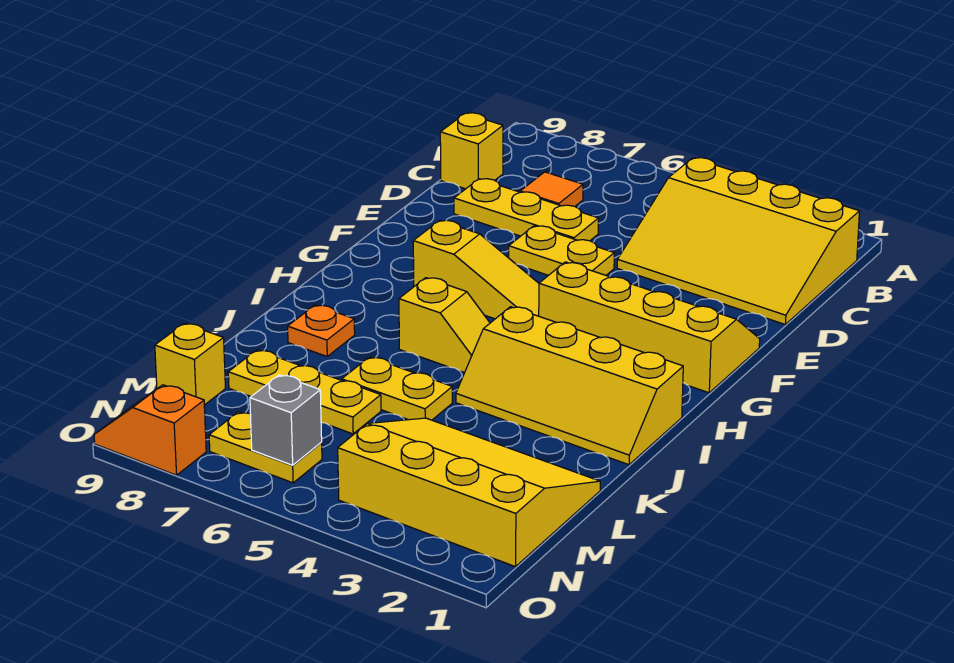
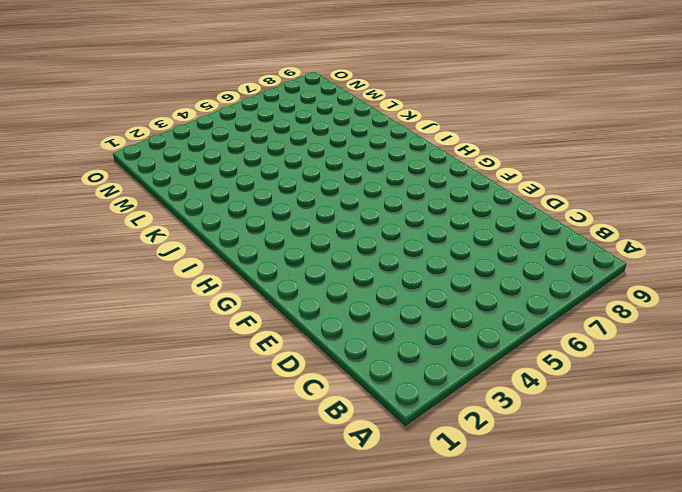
none -> yellow 3x4 slope [617,158,860,324]
none -> orange 1x1 tile [520,172,583,206]
none -> yellow 1x1 brick [440,113,503,189]

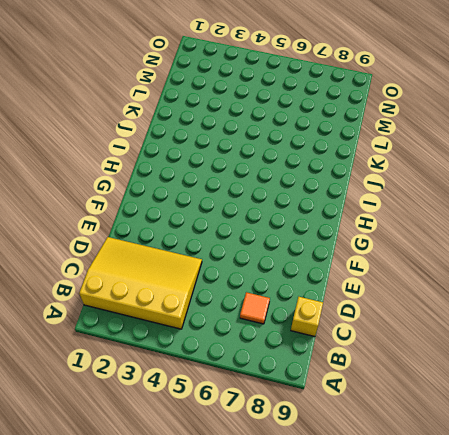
none -> yellow 1x3 plate [454,179,599,241]
none -> yellow 1x2 plate [509,226,614,275]
none -> yellow 2x4 slope [539,262,760,393]

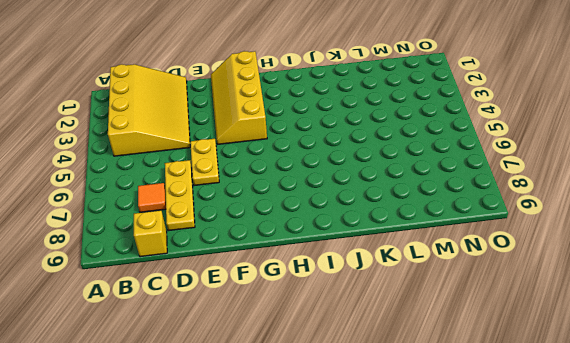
none -> yellow 1x3 slope [413,220,539,319]
none -> yellow 2x4 slope [456,307,683,465]
none -> yellow 1x2 slope [399,278,490,373]

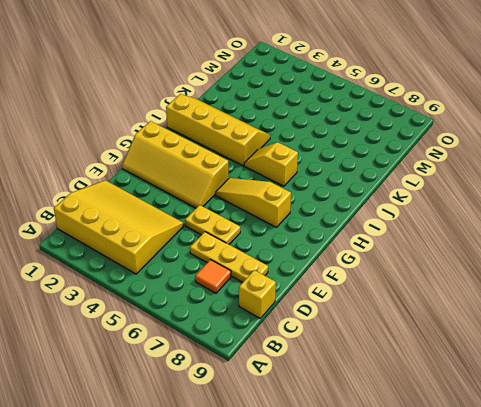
none -> orange 1x1 plate [288,305,355,356]
none -> yellow 1x2 plate [342,357,452,420]
none -> yellow 3x4 slope [338,418,600,567]

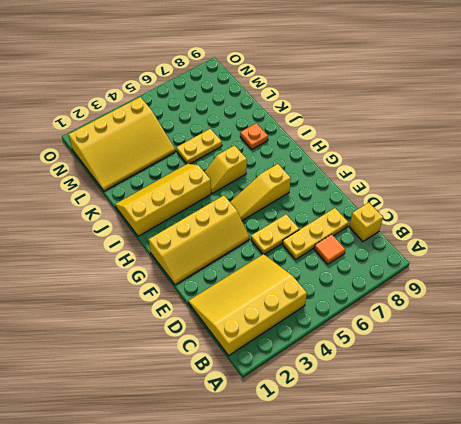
none -> yellow 1x3 plate [228,350,381,434]
none -> yellow 1x1 brick [155,323,225,405]
none -> yellow 1x2 plate [209,412,322,483]

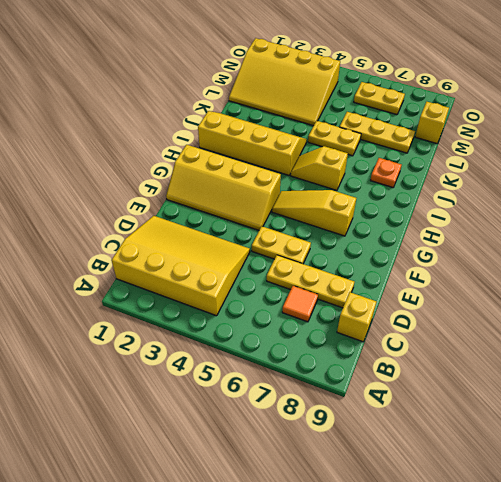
none -> orange 1x2 slope [94,385,206,475]
none -> grey 1x1 brick [250,375,322,465]

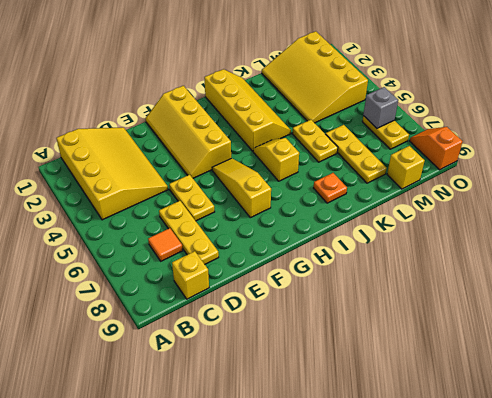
orange 1x2 slope [410,127,463,170] -> orange 1x2 slope turned to [94,385,206,475]

